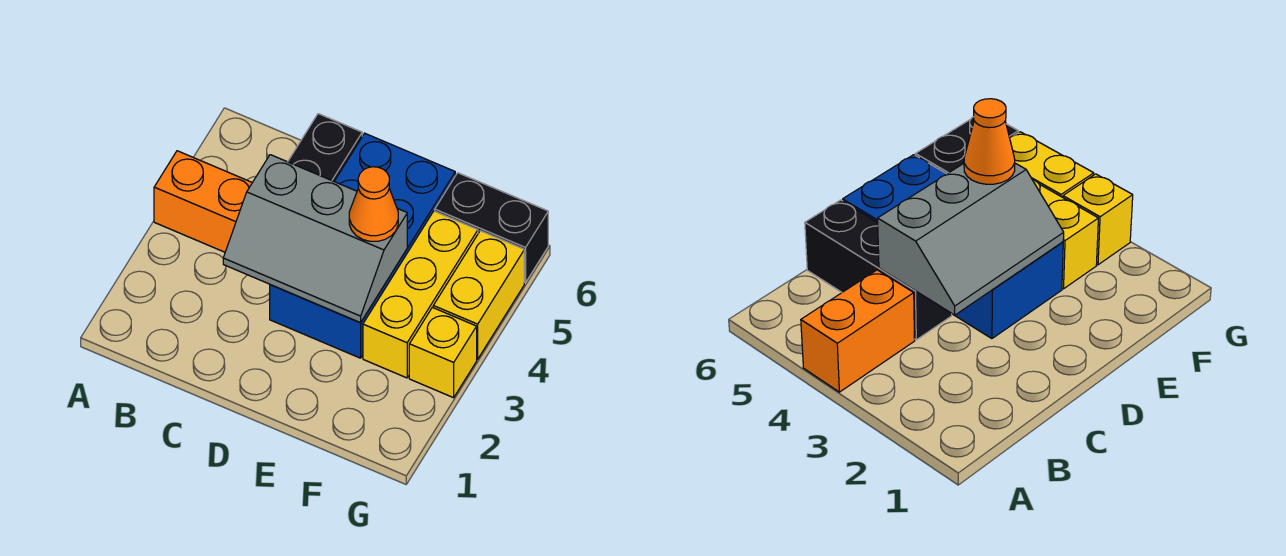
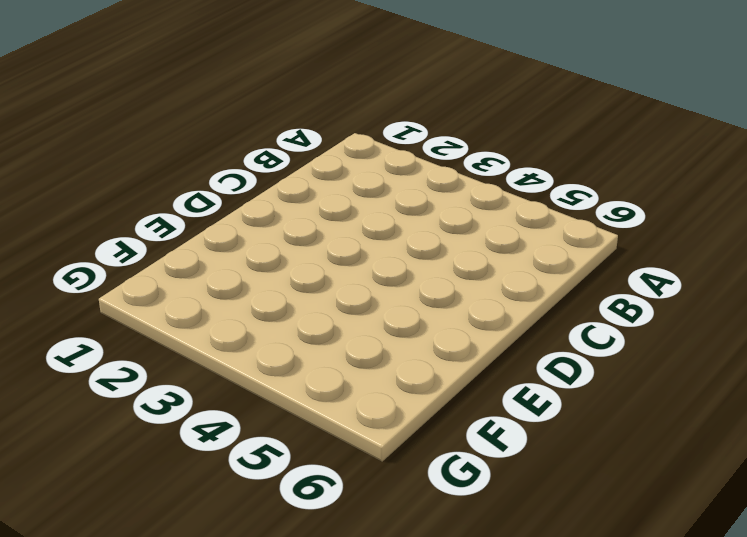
none -> orange 1x2 brick [154,151,252,252]
none -> black 1x3 brick [288,114,362,181]

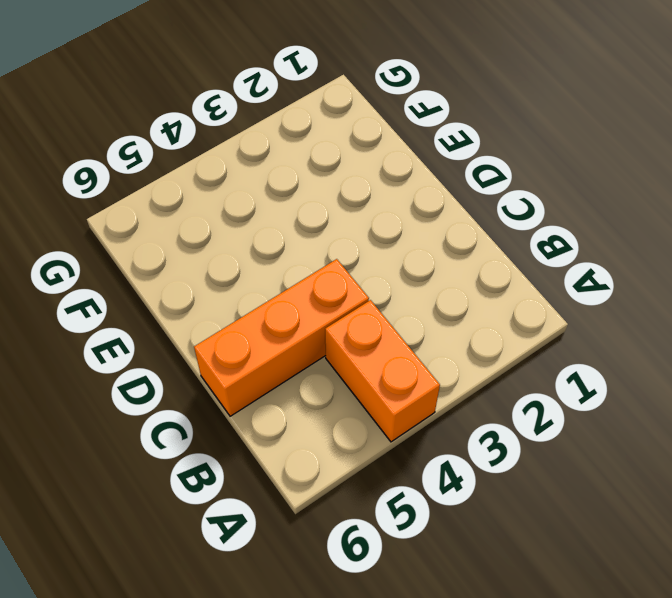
orange 1x3 brick [194,259,369,416] -> black 1x3 brick [288,114,362,181]
none -> blue 2x4 brick [270,133,455,358]
none -> yellow 1x3 brick [363,211,478,378]

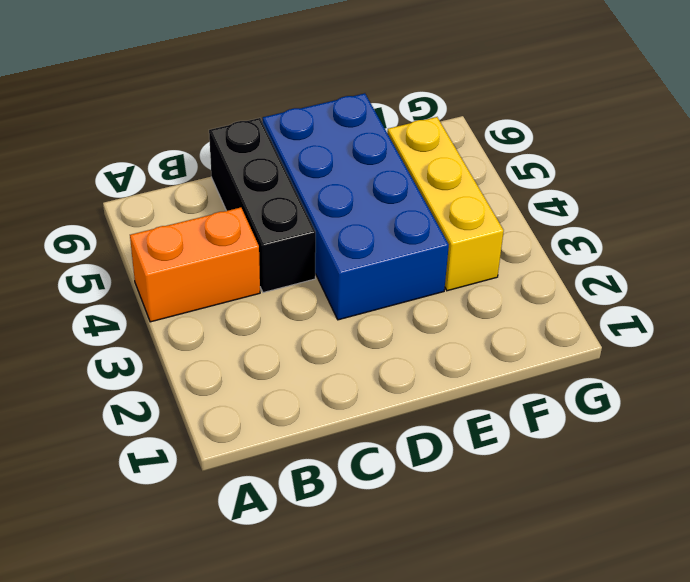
none -> black 1x2 brick [435,173,548,283]
none -> yellow 1x1 brick [409,307,477,398]

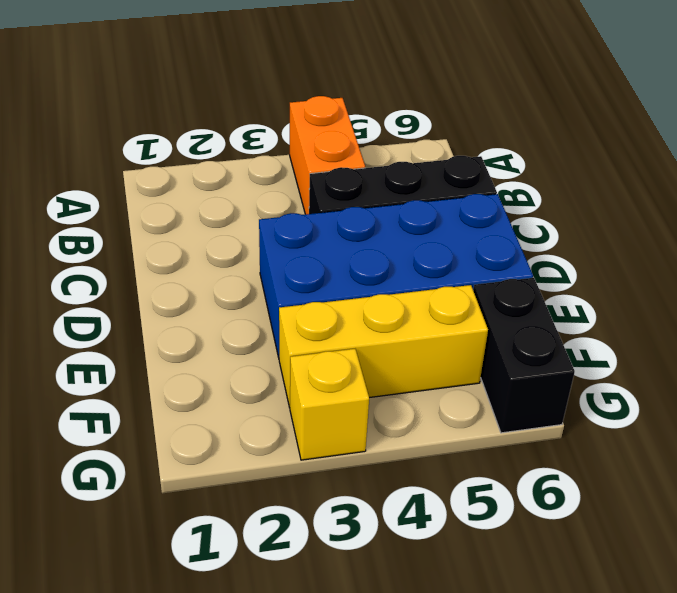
none -> yellow 1x2 brick [433,231,524,359]
none -> grey 2x3 slope [223,155,407,323]

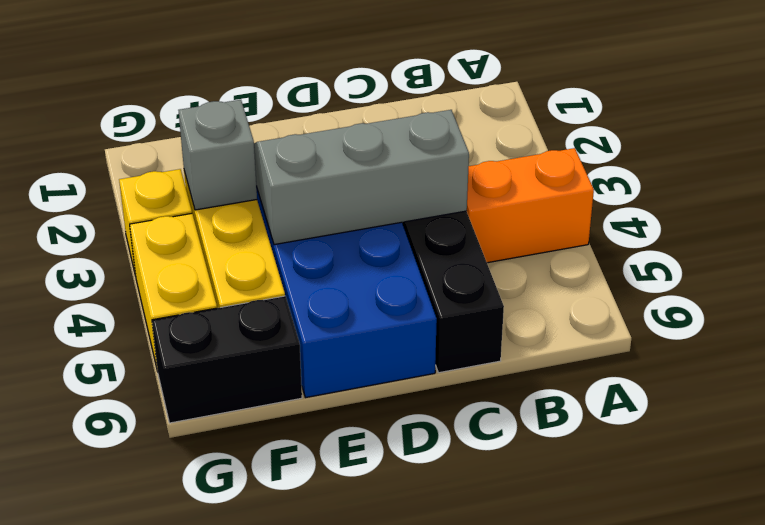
grey 1x1 brick [179,100,257,210] -> none
none -> orange 1x1 cone [349,167,398,241]

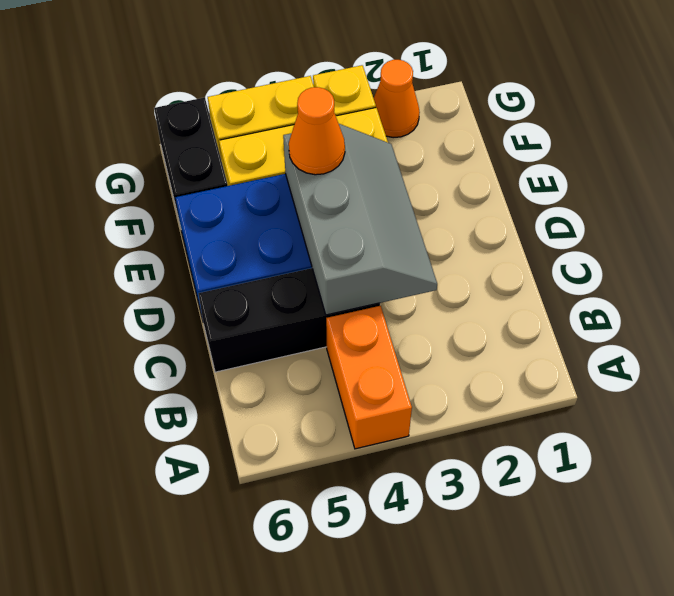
orange 1x1 cone [374,60,420,138] -> none

